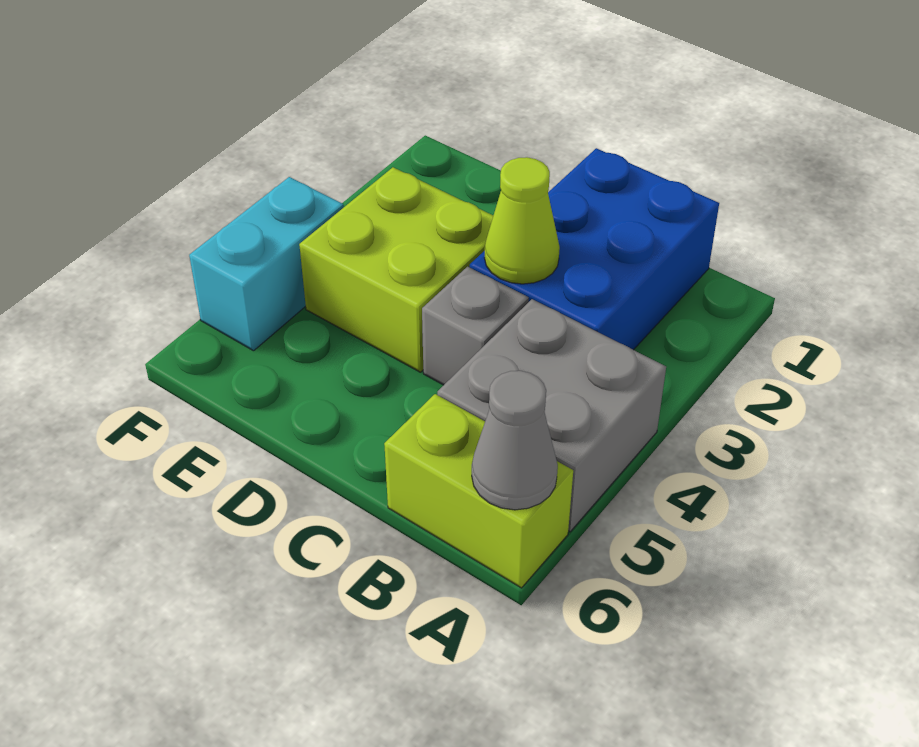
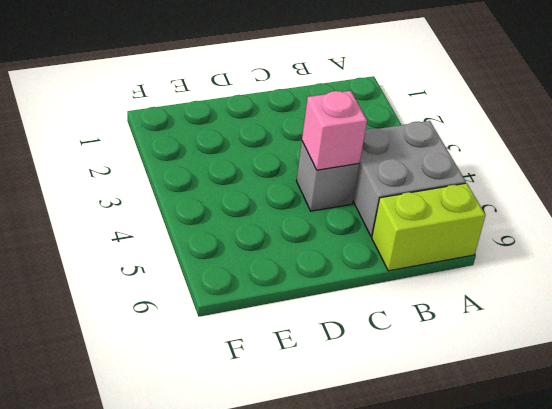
pink 1x1 brick [302,91,367,170] -> none
none -> blue 2x3 brick [470,148,719,350]
none -> lime 2x2 brick [299,167,493,372]

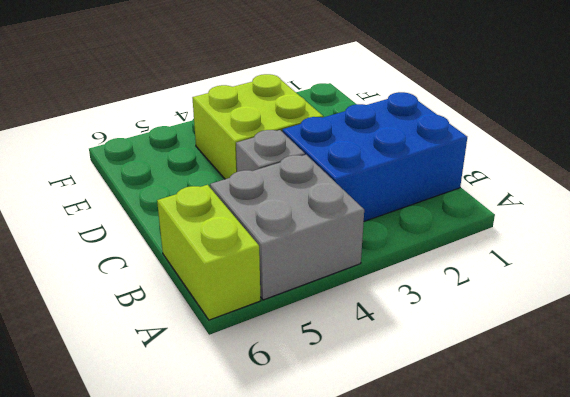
none -> cyan 1x2 brick [189,177,344,351]
none -> grey 1x1 cone [472,371,558,510]

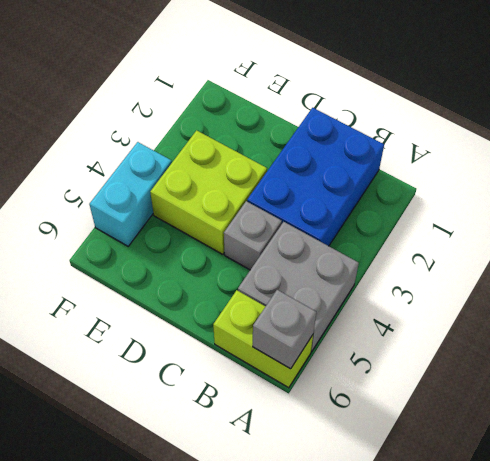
grey 1x1 brick [253,290,316,369] -> grey 1x1 cone [472,371,558,510]
none -> lime 1x1 cone [485,157,560,284]

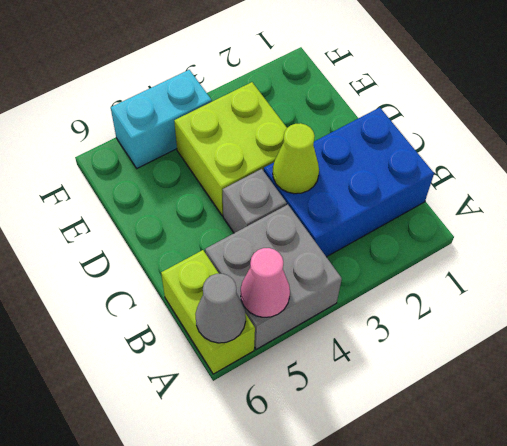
pink 1x1 cone [241,248,290,317] -> none

